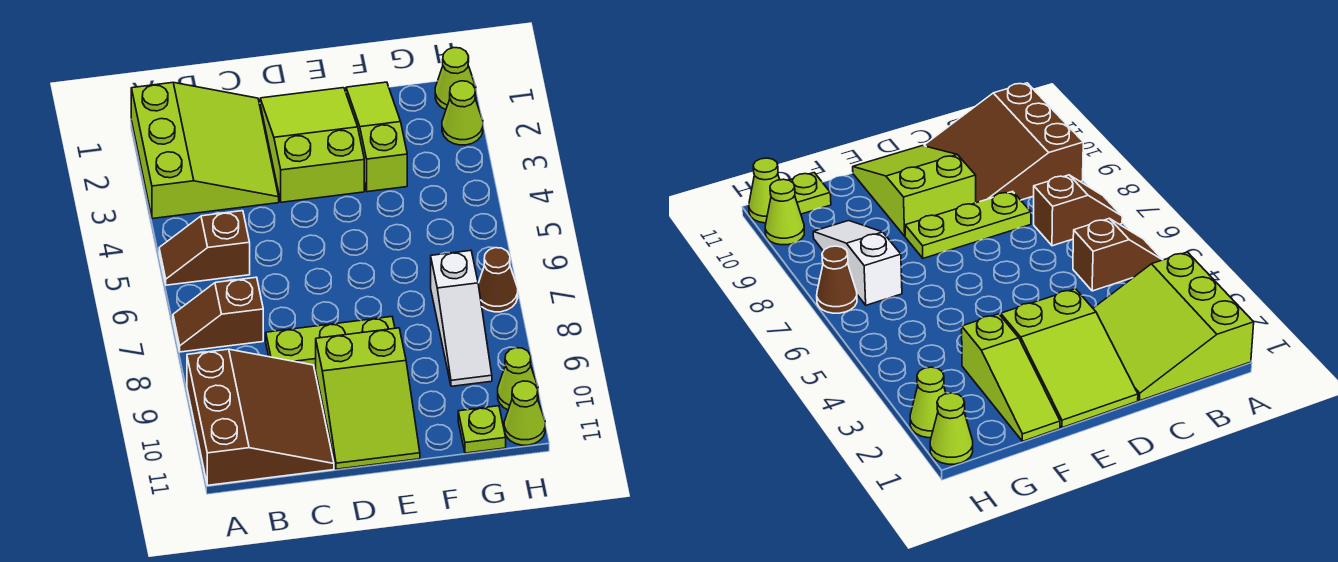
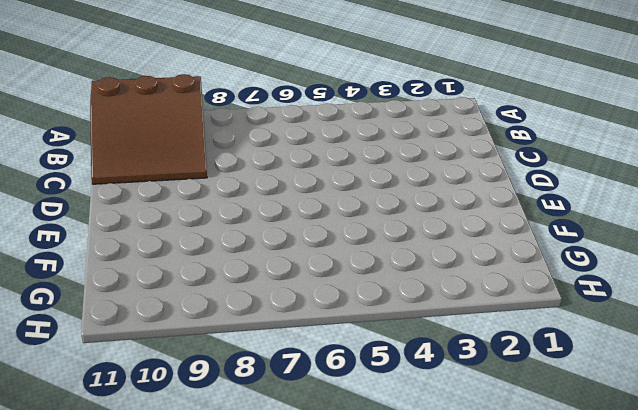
none -> lime 3x3 slope [131,83,279,219]
none -> brown 1x2 slope [159,211,250,285]
none -> brown 1x2 slope [173,277,263,352]

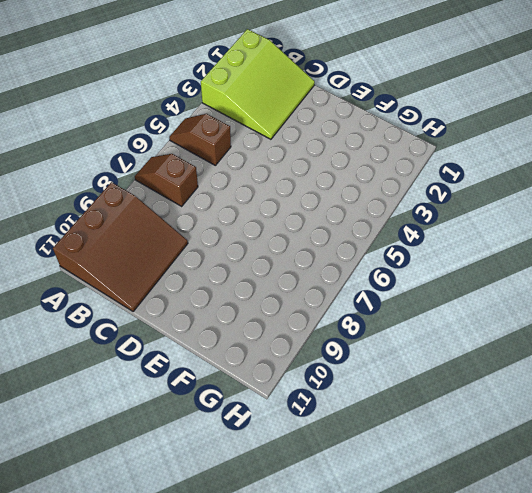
none -> lime 1x3 plate [266,317,395,369]
none -> lime 2x3 slope [260,88,364,202]
none -> lime 2x3 slope [316,328,420,469]

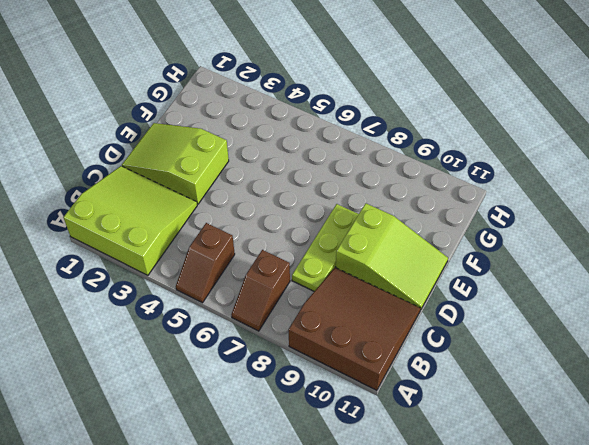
none -> lime 1x3 slope [346,82,407,192]
none -> white 1x3 slope [431,251,492,386]
none -> lime 1x1 plate [458,406,506,453]

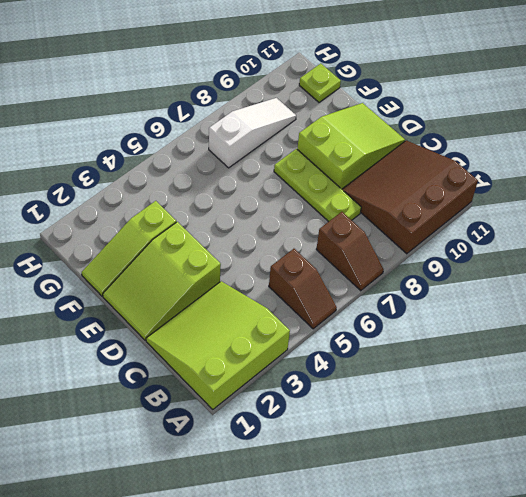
none -> lime 1x1 cone [435,48,476,110]
none -> lime 1x1 cone [442,81,483,145]
none -> brown 1x1 cone [478,248,518,312]

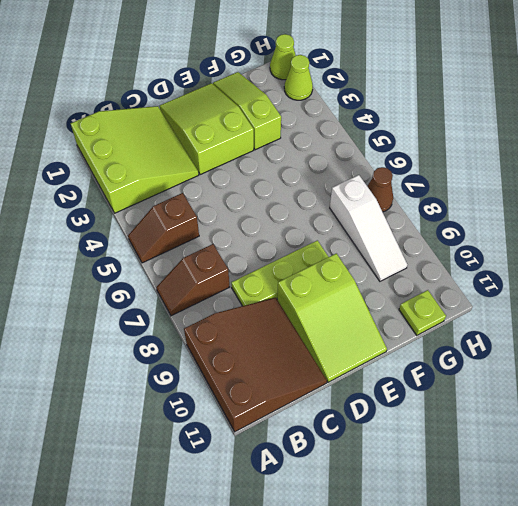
none -> lime 1x1 cone [498,348,538,410]
none -> lime 1x1 cone [504,381,545,445]

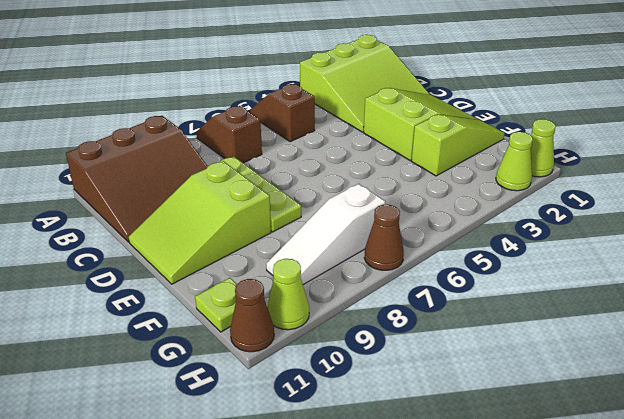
brown 1x1 cone [230,279,274,352] -> lime 1x1 cone [504,381,545,445]

